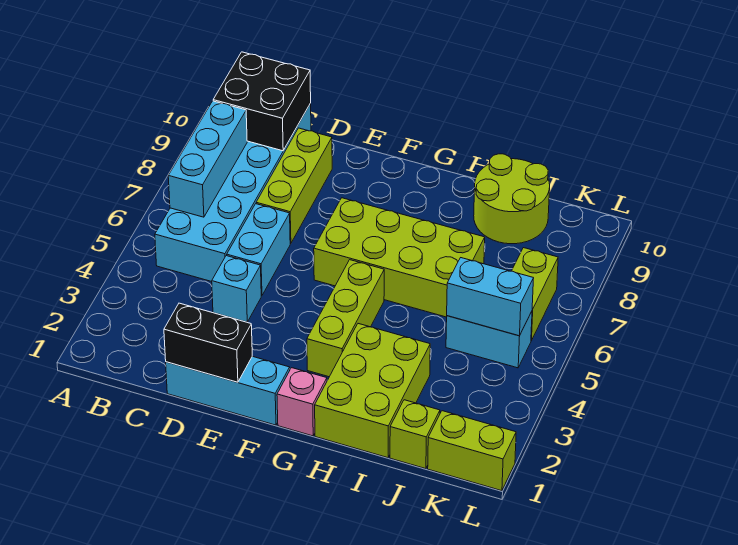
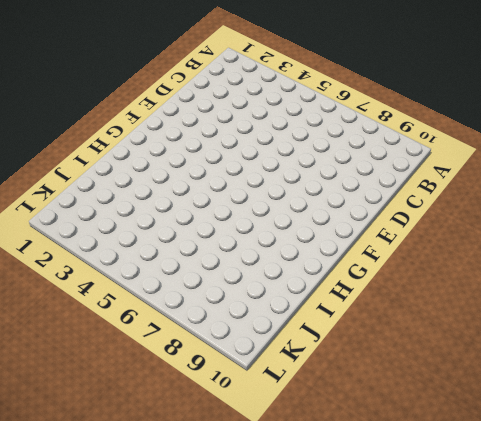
none -> cyan 2x6 brick [155,103,311,282]
none -> cyan 1x3 brick [166,356,290,425]
none -> cyan 1x1 brick [212,256,261,322]

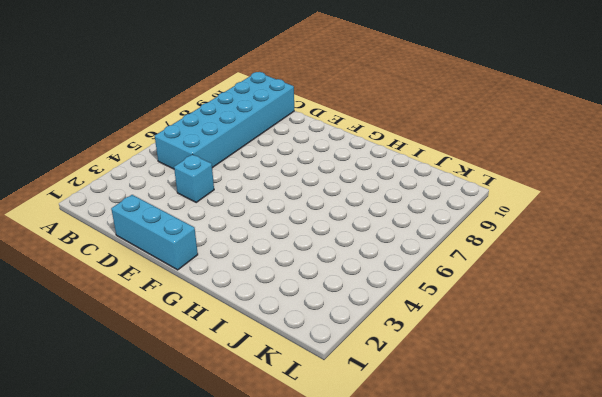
none -> cyan 1x2 brick [227,204,290,296]
none -> lime 1x3 brick [256,128,332,244]
none -> lime 2x4 brick [314,198,485,317]

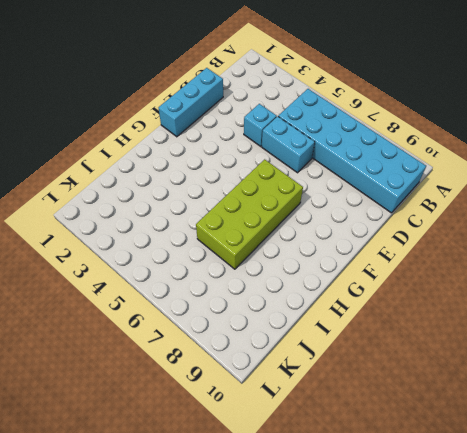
none -> lime 1x3 brick [256,128,332,244]
none -> pink 1x1 brick [277,368,327,436]
none -> lime 1x3 brick [307,260,384,377]

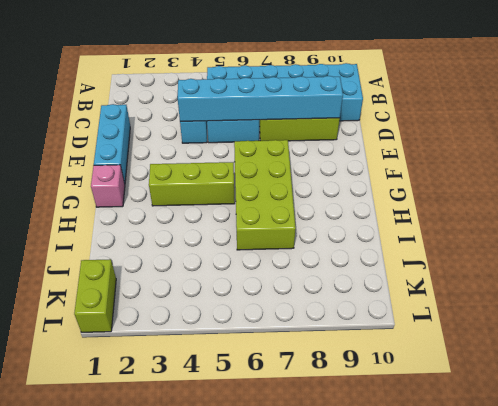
cyan 1x6 brick [178,76,343,121] -> none
none -> lime 2x3 brick [315,324,430,458]
none -> lime 2x2 round brick [474,154,550,244]
none -> lime 1x1 brick [390,400,440,469]

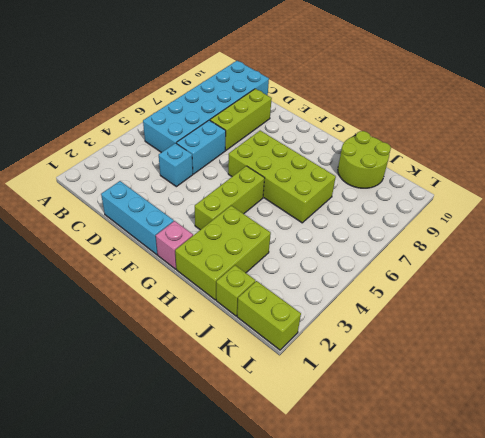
none -> cyan 1x2 brick [446,311,532,368]
none -> lime 1x2 brick [512,248,558,341]
none -> cyan 1x3 brick [168,101,247,217]

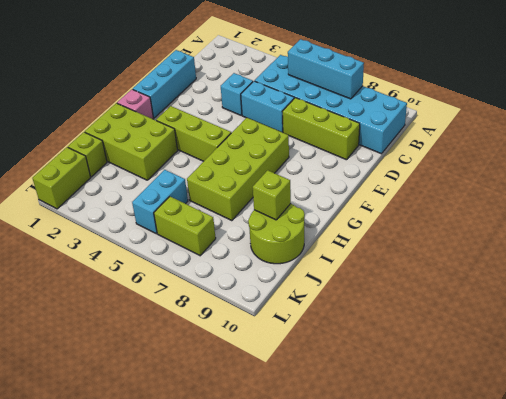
lime 1x1 brick [253,170,291,220] -> none
none -> black 2x2 brick [213,52,311,151]
none -> black 1x2 brick [164,303,252,382]
none -> cyan 1x2 brick [447,258,534,336]

